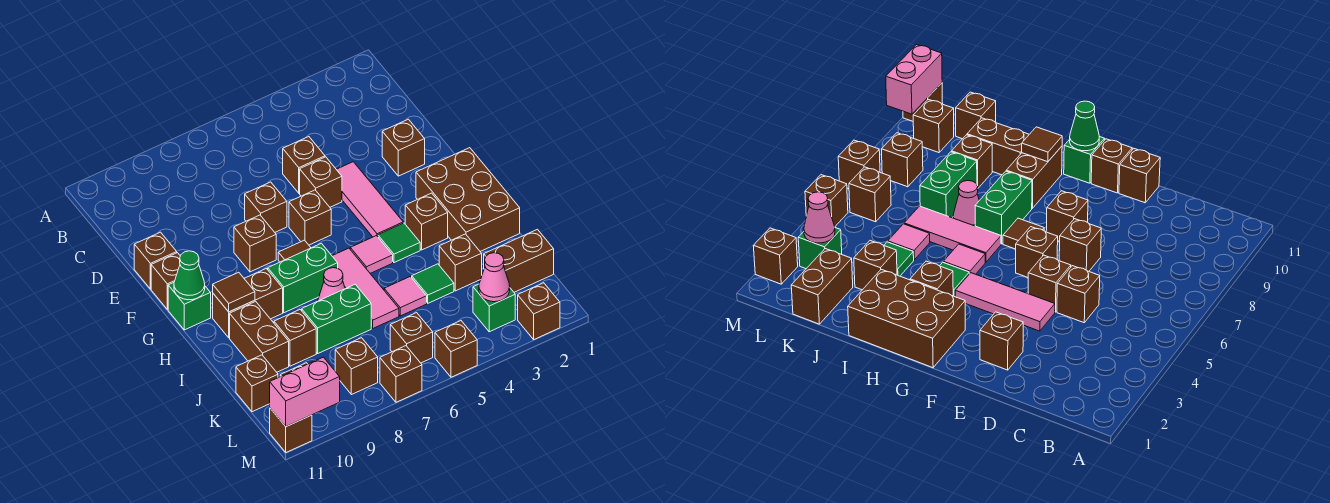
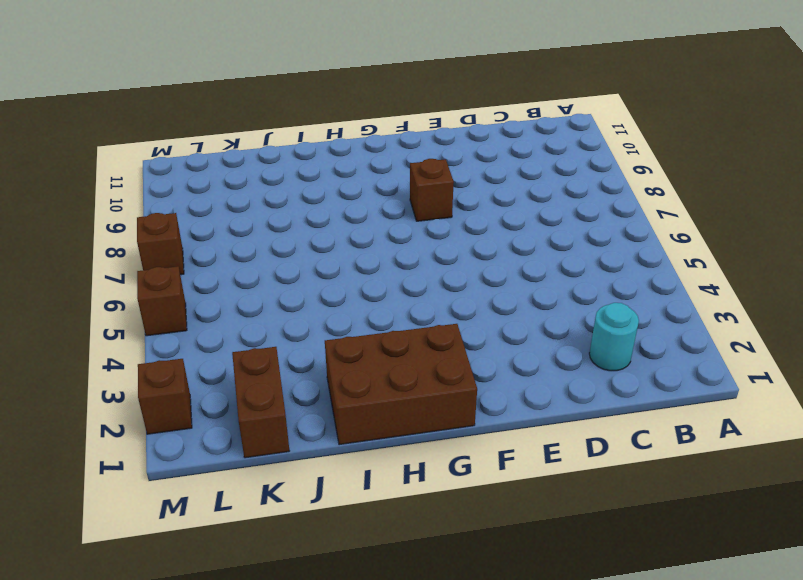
cyan 1x1 round brick [589,303,639,371] -> none
none -> brown 1x1 brick [283,137,325,193]
none -> brown 1x1 brick [382,119,425,176]
none -> pink 1x3 tile [336,162,403,237]
none -> brown 1x1 brick [300,157,342,207]

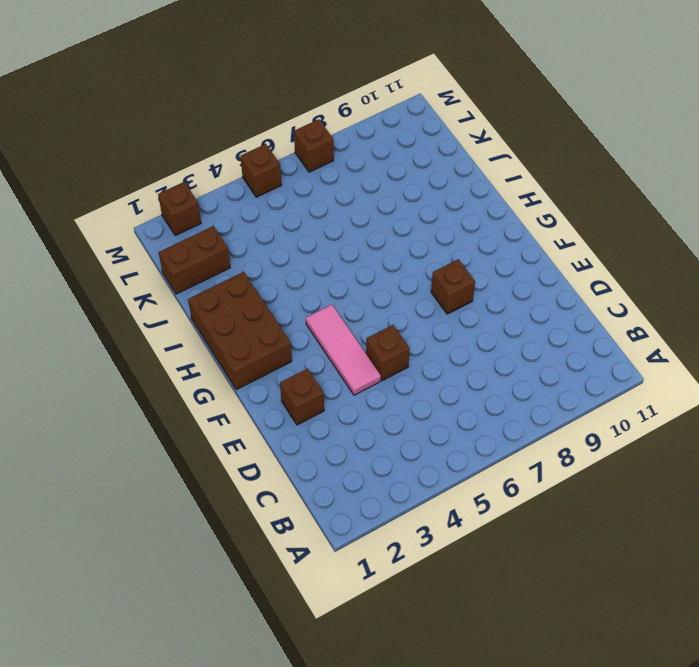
none -> brown 1x1 brick [283,137,325,193]
none -> brown 1x1 brick [245,182,287,232]
none -> brown 1x1 brick [134,232,177,289]
none -> brown 1x1 brick [289,190,331,245]

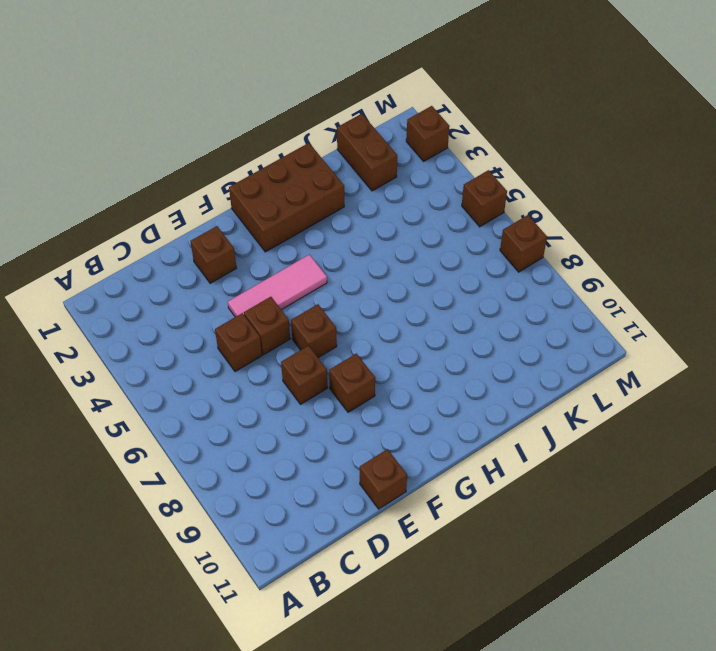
none -> brown 1x1 brick [151,253,180,310]
none -> brown 1x1 tile [278,240,311,262]
none -> green 1x1 brick [168,283,211,330]
none -> brown 1x1 brick [405,193,448,250]

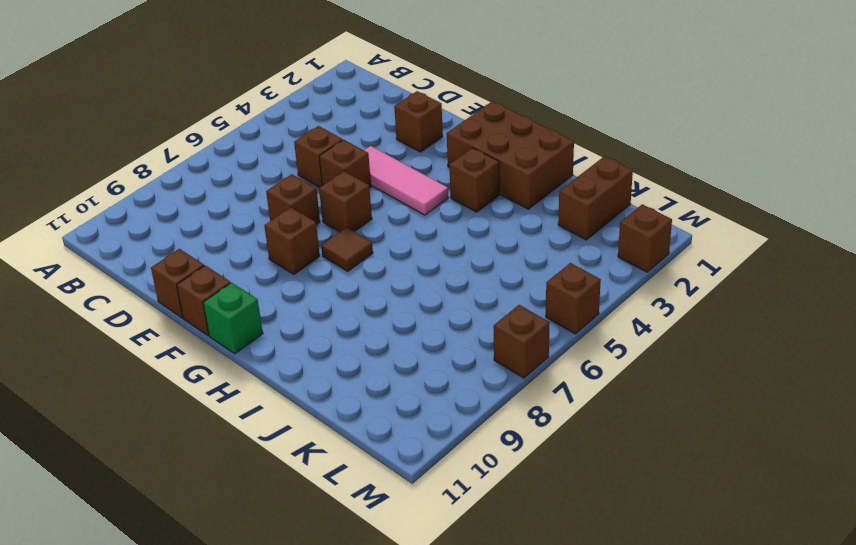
none -> green 1x1 tile [378,223,420,263]
none -> pink 1x1 tile [350,236,393,273]
none -> pink 1x3 tile [332,248,399,328]
none -> green 1x2 brick [268,243,338,313]

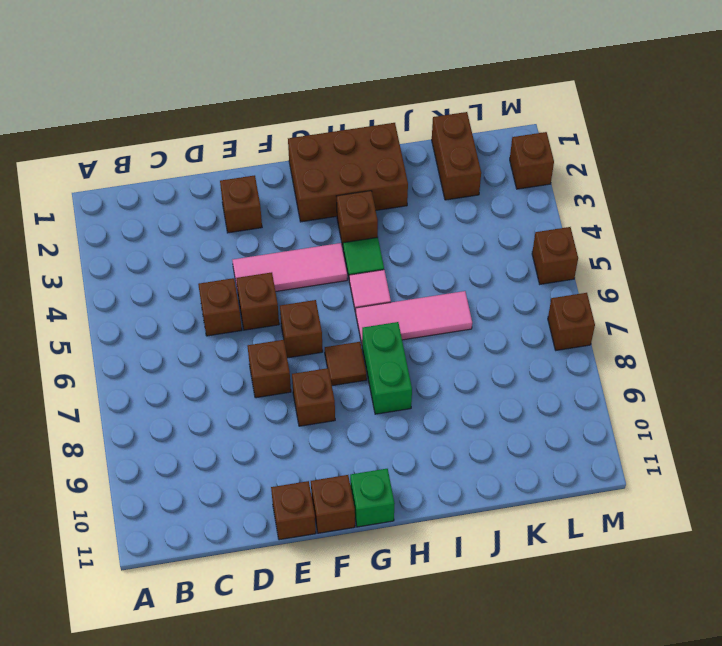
none -> brown 1x2 brick [213,269,283,338]
none -> pink 1x1 cone [318,268,345,301]
none -> brown 1x2 brick [230,301,289,372]
none -> brown 1x1 brick [439,234,482,291]

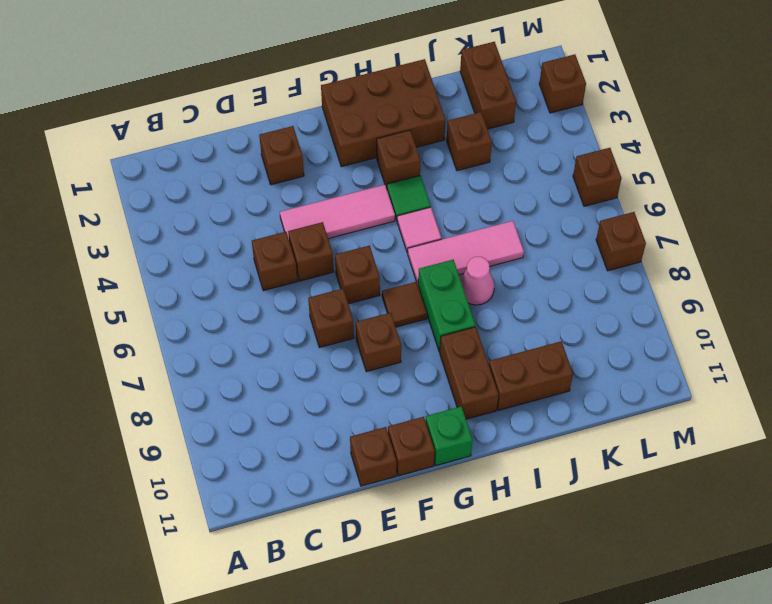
none -> green 1x1 tile [412,264,454,303]
none -> pink 1x1 tile [384,277,427,316]
none -> green 1x2 brick [302,284,371,353]
none -> brown 1x1 brick [274,310,316,366]

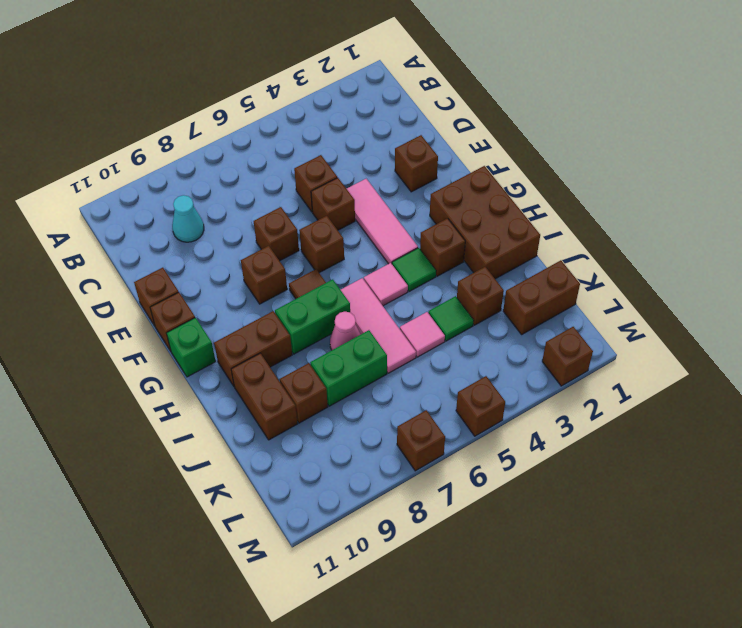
cyan 1x1 cone [172,195,204,242] -> none
none -> brown 1x1 brick [236,355,278,412]
none -> green 1x1 brick [473,284,515,332]
none -> brown 1x1 brick [390,313,433,363]
none -> brown 1x1 brick [335,338,378,395]

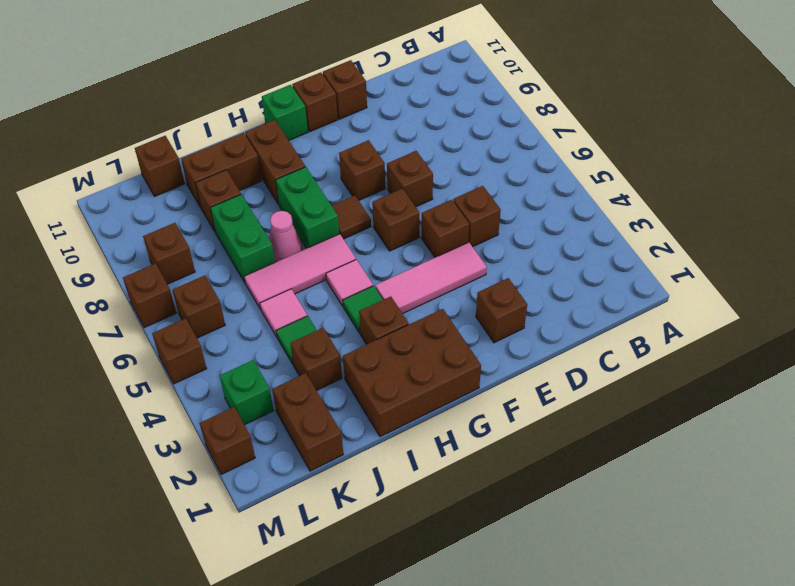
none -> brown 1x1 brick [913,99,954,153]
none -> brown 1x1 brick [270,408,312,452]
none -> green 1x1 cone [174,251,205,300]
none -> brown 1x1 tile [213,272,255,312]

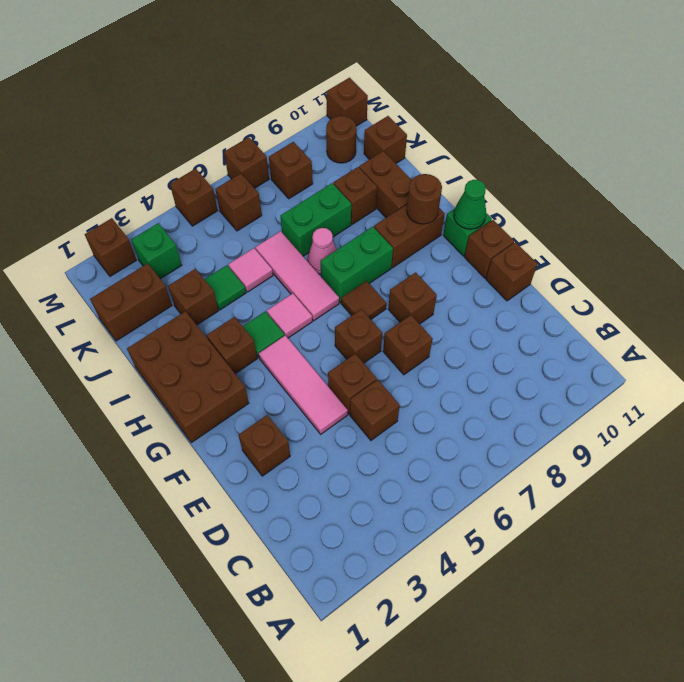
brown 1x1 round brick [407,174,442,224] -> brown 1x1 tile [213,272,255,312]
brown 1x1 round brick [326,116,356,163] -> brown 1x1 brick [913,99,954,153]
none -> pink 1x1 cone [479,253,510,302]
none -> pink 1x2 brick [270,357,340,427]

